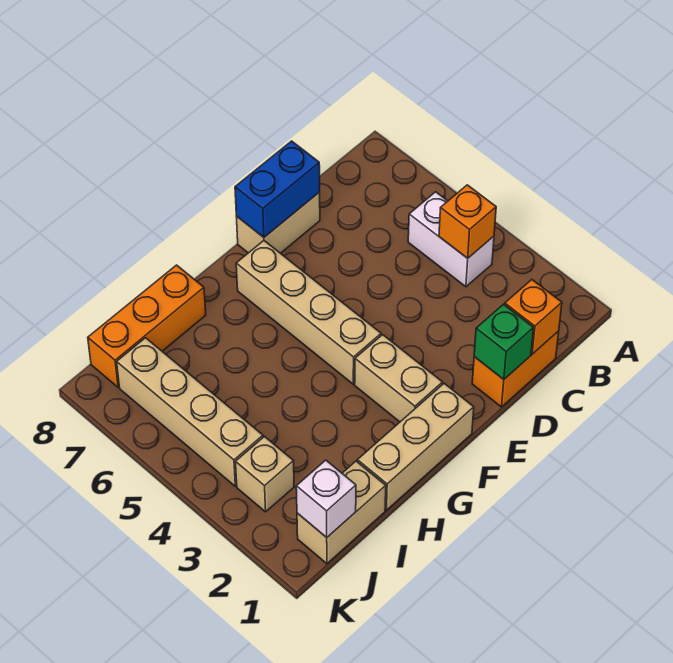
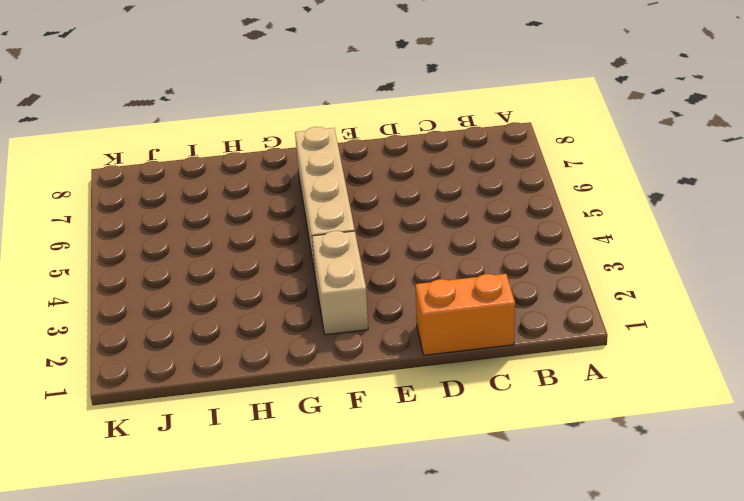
none -> white 1x2 brick [408,192,494,287]
none -> tan 1x2 brick [236,192,320,253]
none -> tan 1x3 brick [357,384,474,510]

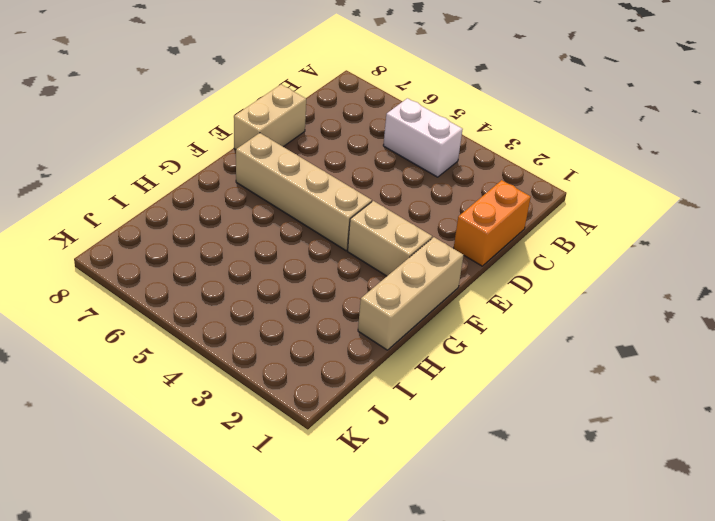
none -> orange 1x3 brick [88,265,206,387]
none -> tan 1x2 brick [297,461,386,564]
none -> tan 1x1 brick [236,437,294,512]

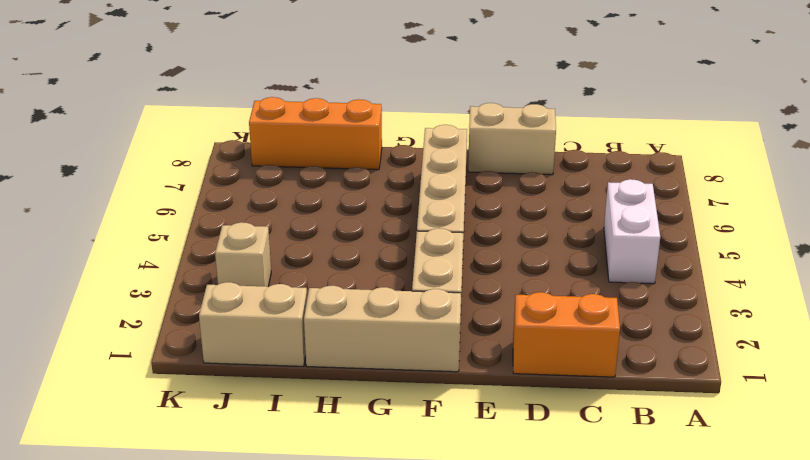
none -> tan 1x4 brick [117,338,263,486]
none -> orange 1x1 brick [439,185,496,258]
none -> orange 1x1 brick [505,280,562,354]

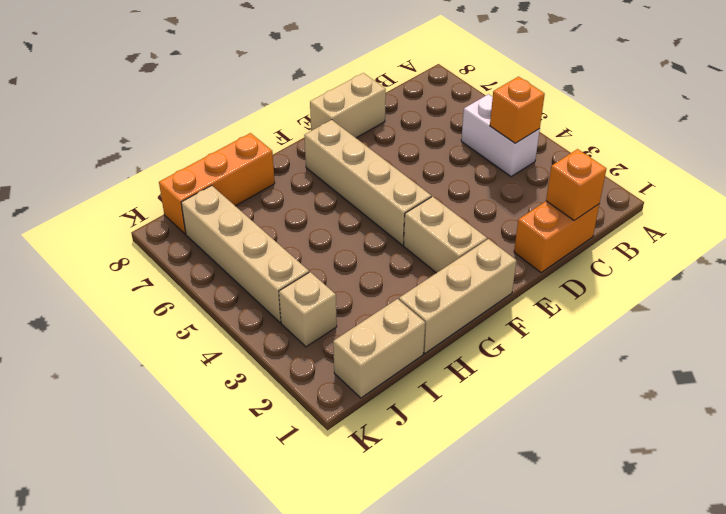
none -> green 1x1 brick [474,304,534,379]
none -> blue 1x2 brick [235,141,320,237]
none -> white 1x1 brick [296,460,356,537]

